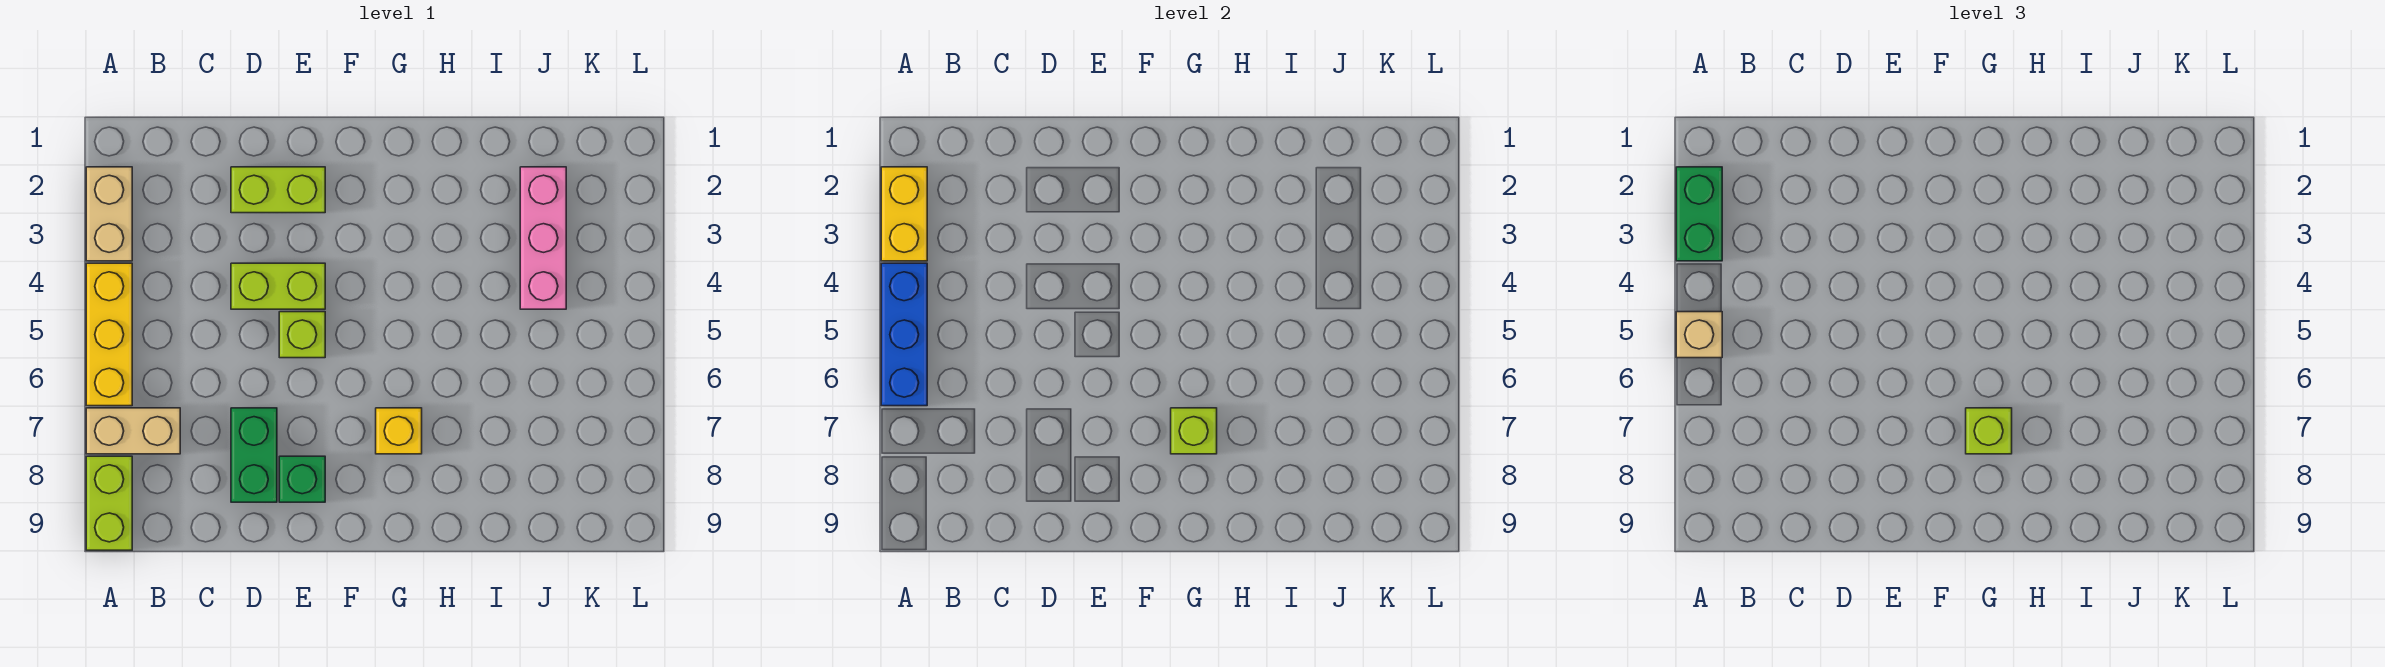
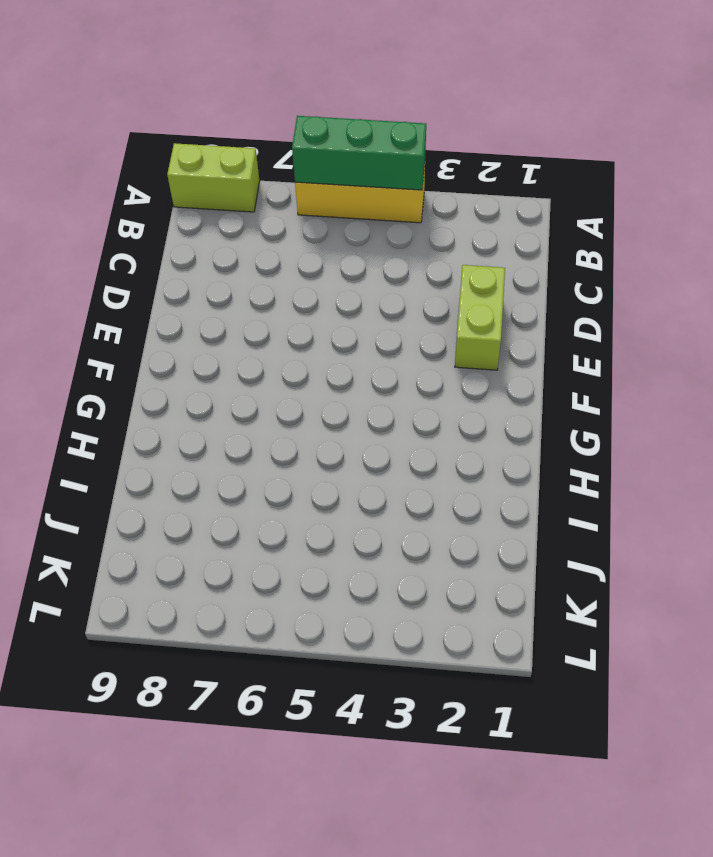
green 1x3 brick [292,116,426,190] -> blue 1x3 brick [881,263,927,406]
none -> tan 1x2 brick [86,167,132,261]
none -> tan 1x2 brick [86,408,180,454]
none -> lime 1x2 brick [231,263,325,309]

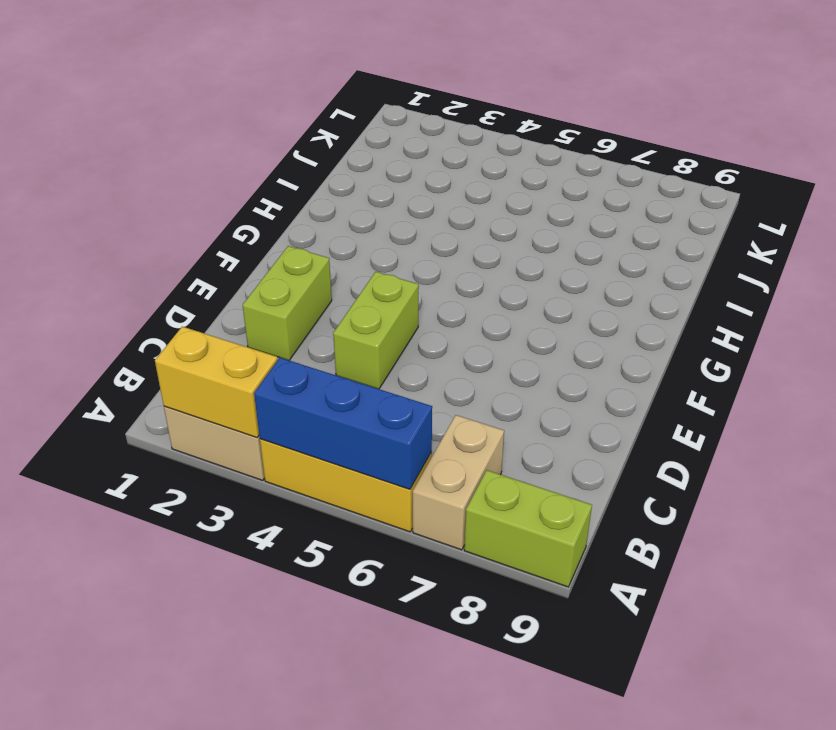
none -> green 1x2 brick [231,408,277,502]
none -> lime 1x1 brick [279,312,325,358]
none -> green 1x1 brick [279,456,325,502]

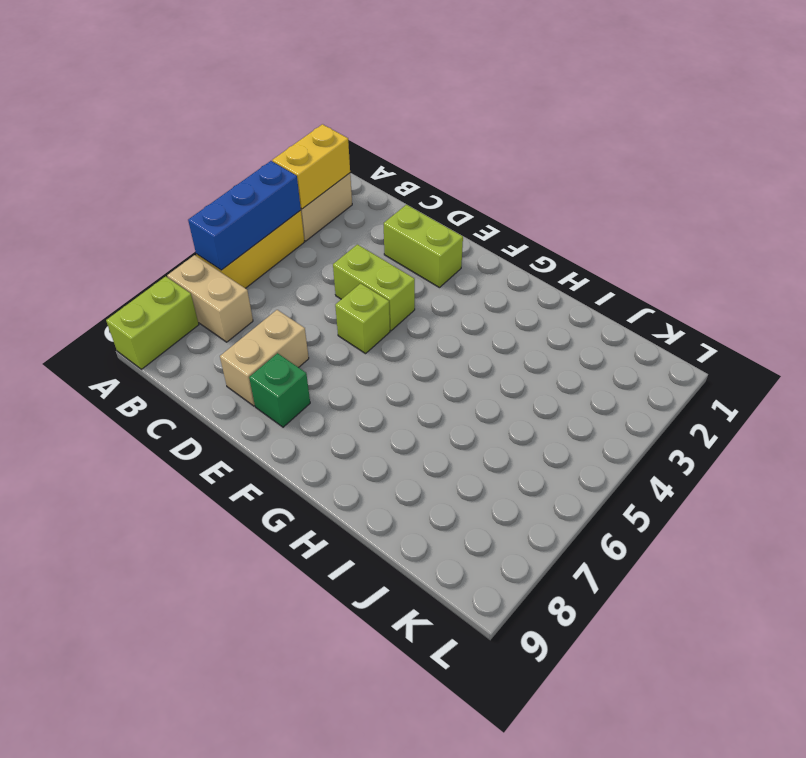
tan 1x2 brick [220,310,309,406] -> green 1x2 brick [231,408,277,502]
none -> yellow 1x1 brick [376,408,422,454]
none -> pink 1x3 brick [520,167,566,309]
none -> lime 1x1 brick [1171,408,1217,454]

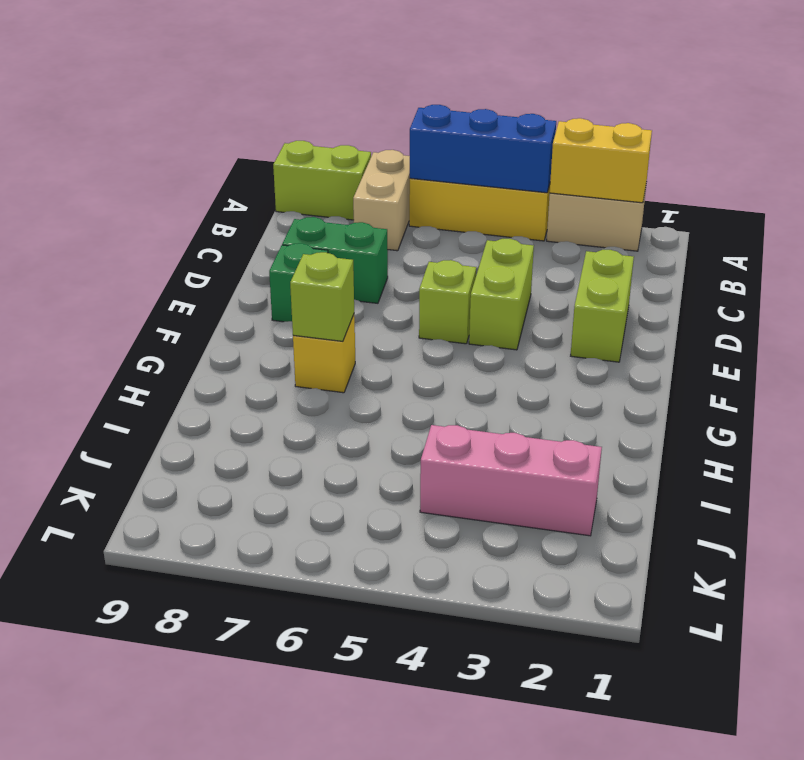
none -> green 1x2 brick [1676,167,1722,261]
none -> tan 1x1 brick [1676,312,1722,358]
none -> lime 1x1 brick [1966,408,2012,454]

